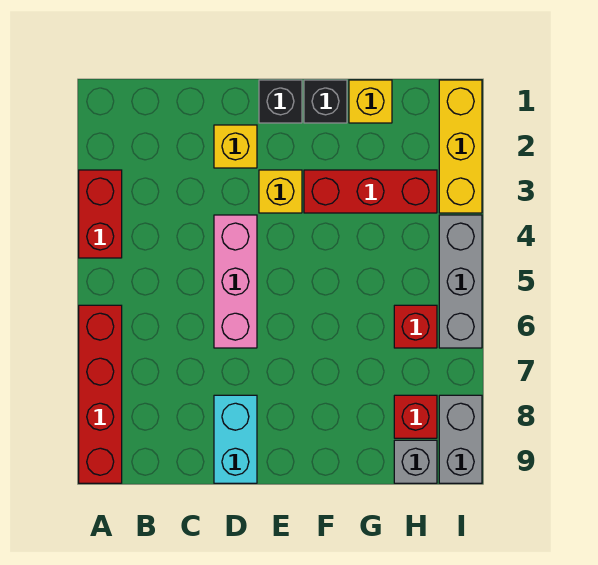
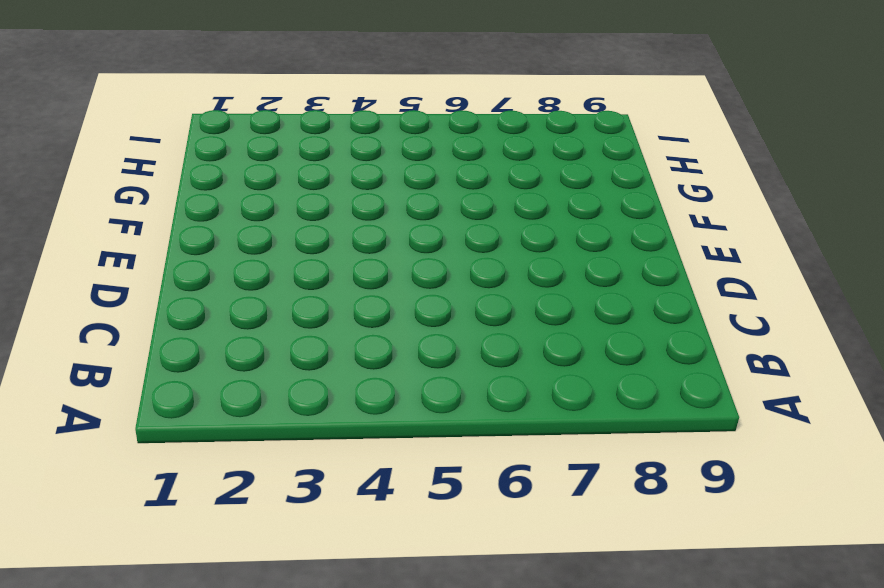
none -> red 1x2 brick [79,170,122,258]
none -> red 1x4 brick [79,305,122,483]
none -> yellow 1x1 brick [214,125,257,168]

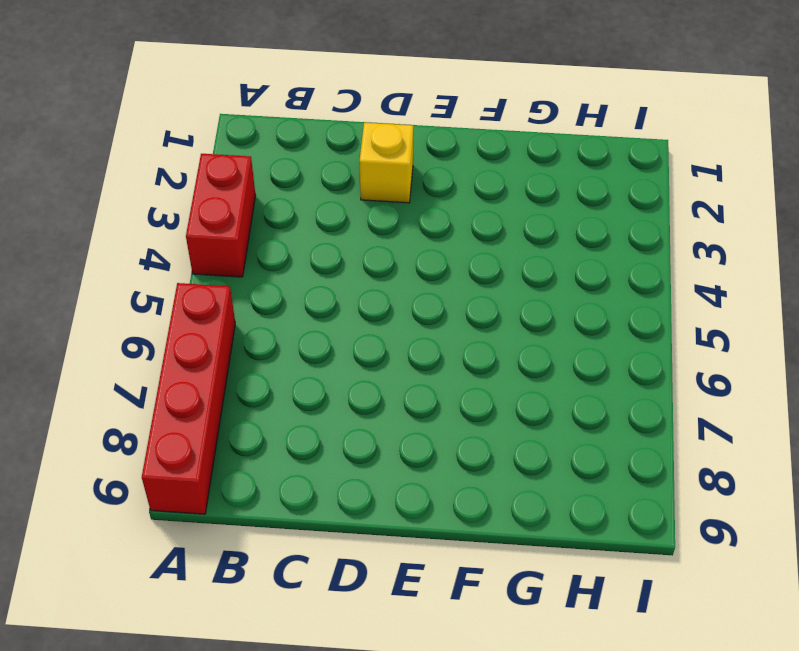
none -> pink 1x3 brick [214,215,257,348]
none -> cyan 1x2 brick [214,395,257,483]
none -> black 1x1 brick [259,80,302,123]

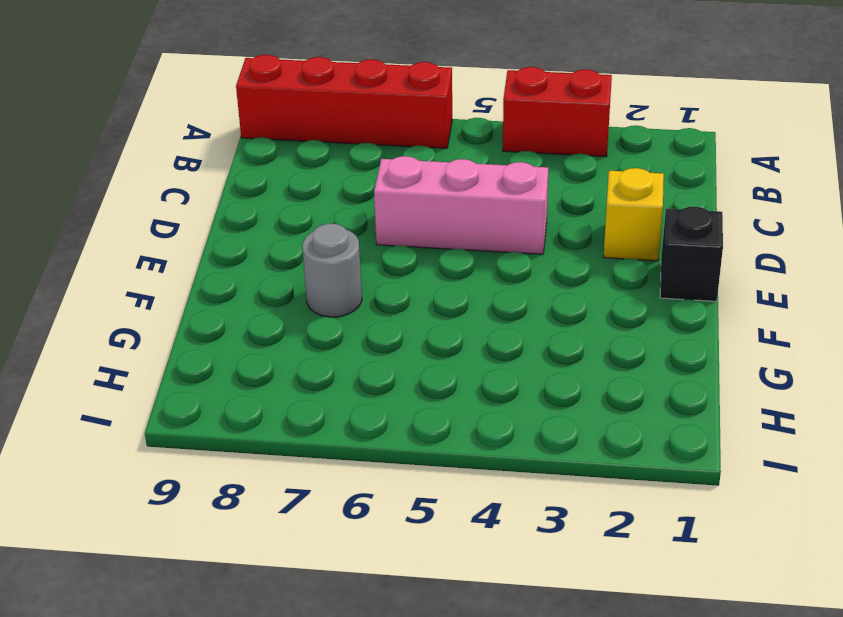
grey 1x1 round brick [302,224,362,317] -> none
none -> cyan 1x2 brick [214,395,257,483]
none -> yellow 1x1 brick [259,170,302,213]
none -> black 1x1 brick [304,80,347,123]

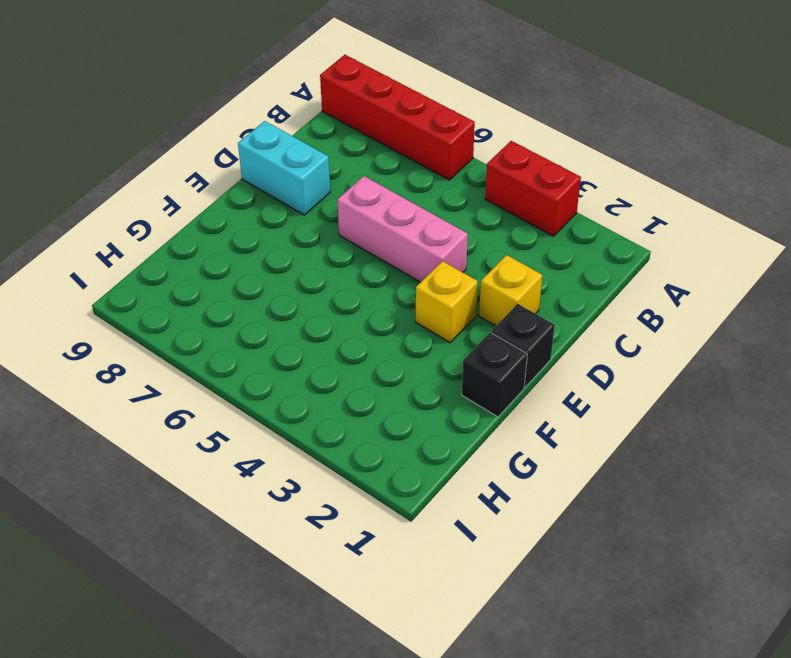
none -> red 1x3 brick [304,170,437,213]
none -> yellow 1x1 brick [349,80,392,123]
none -> red 1x1 brick [394,305,437,348]

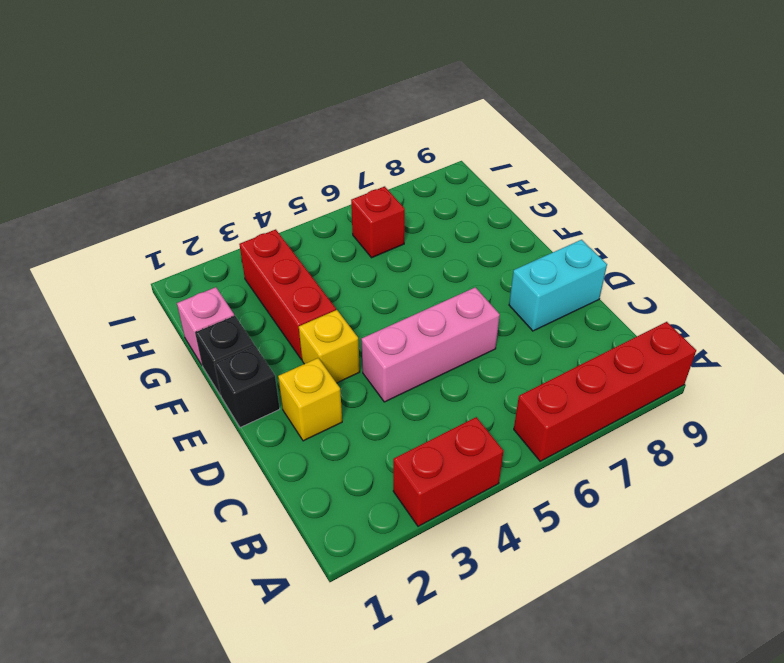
pink 1x1 brick [177,287,234,365] -> yellow 1x1 brick [349,80,392,123]
none -> red 1x1 brick [394,395,437,438]
none -> grey 1x1 brick [394,440,437,483]
none -> yellow 1x3 brick [439,80,482,213]

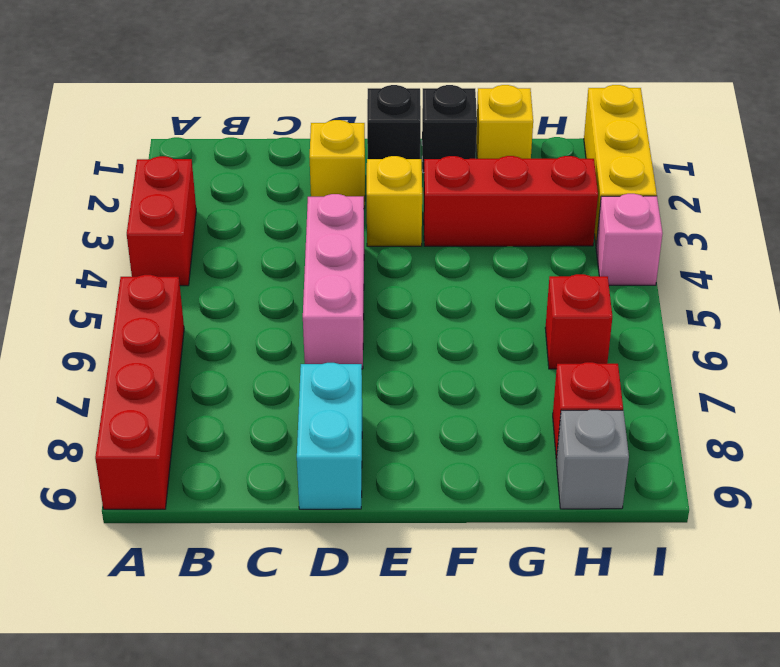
pink 1x1 brick [596,194,663,285] -> grey 1x3 brick [439,215,482,348]
none -> grey 1x2 brick [439,395,482,483]

